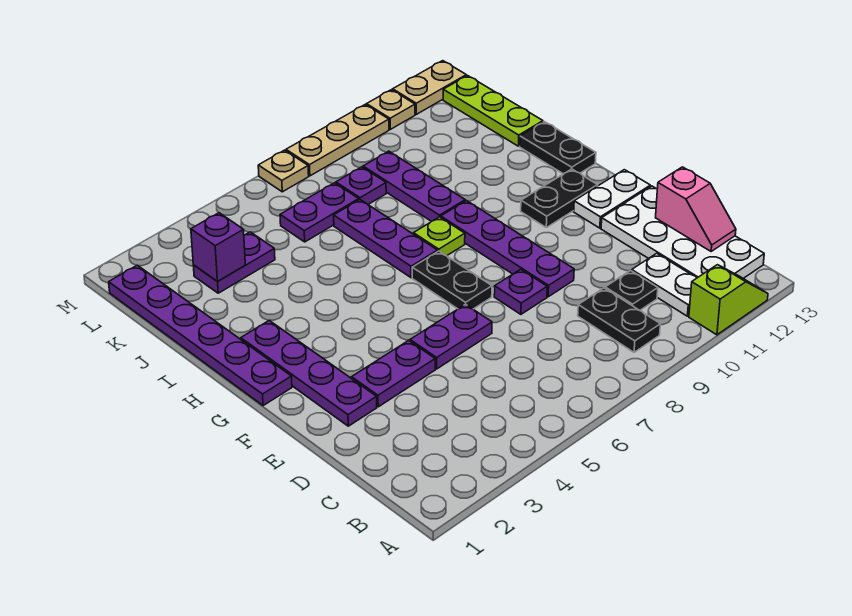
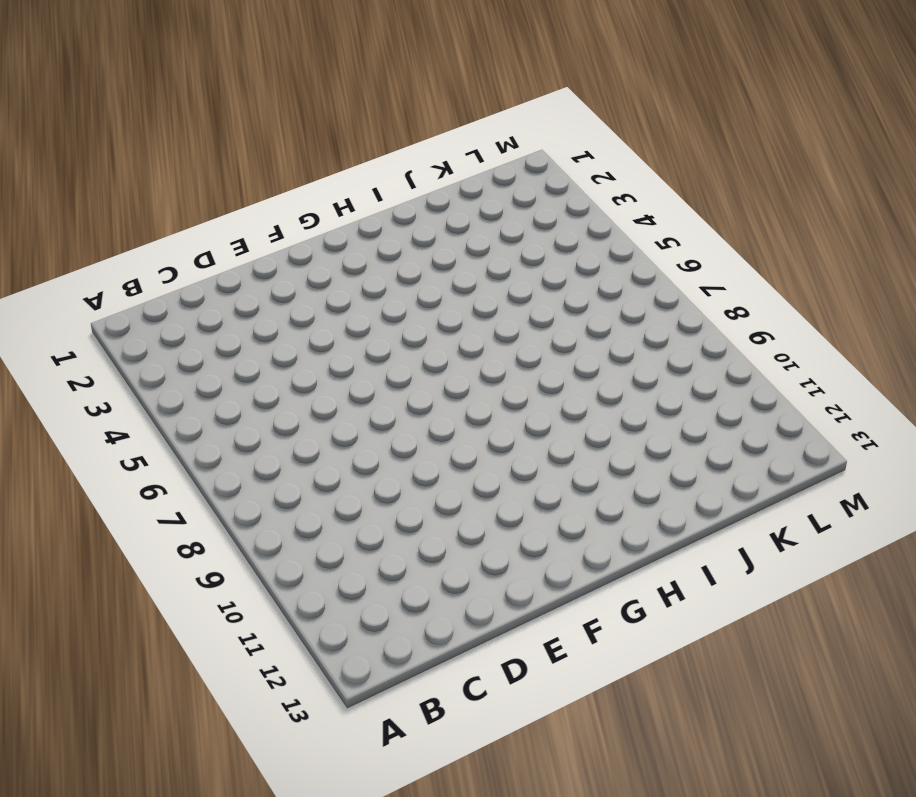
none -> lime 1x2 slope [689,265,768,335]
none -> black 1x2 plate [578,288,660,352]
none -> white 1x2 plate [632,253,697,316]

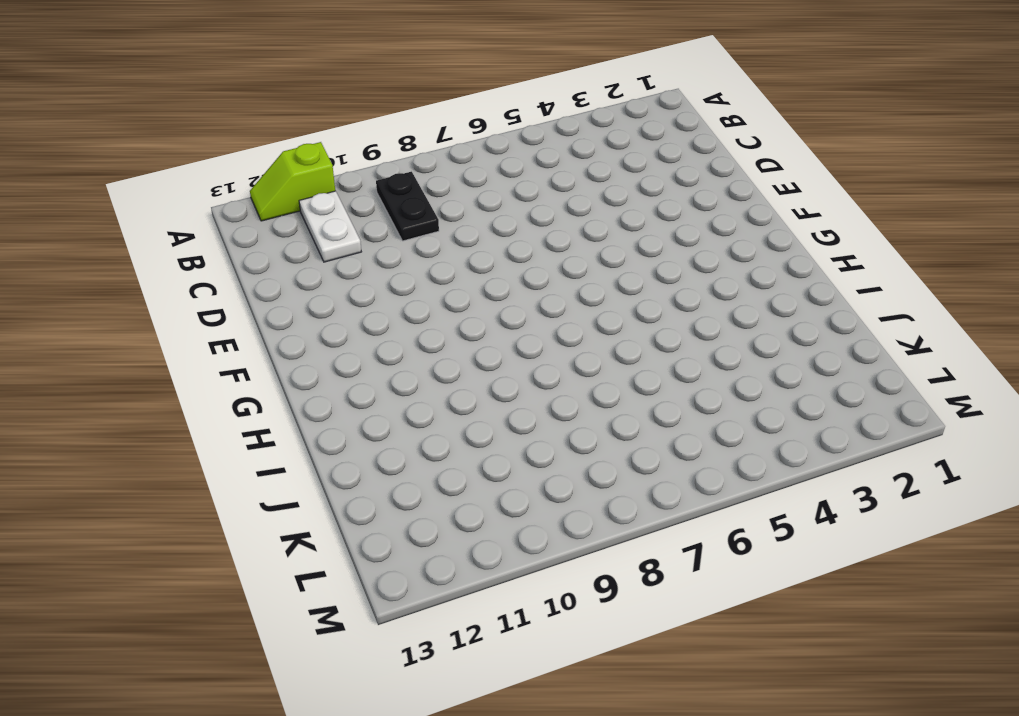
none -> white 2x4 plate [601,186,764,278]
none -> black 1x1 plate [605,271,658,310]
none -> purple 1x4 plate [241,320,377,426]

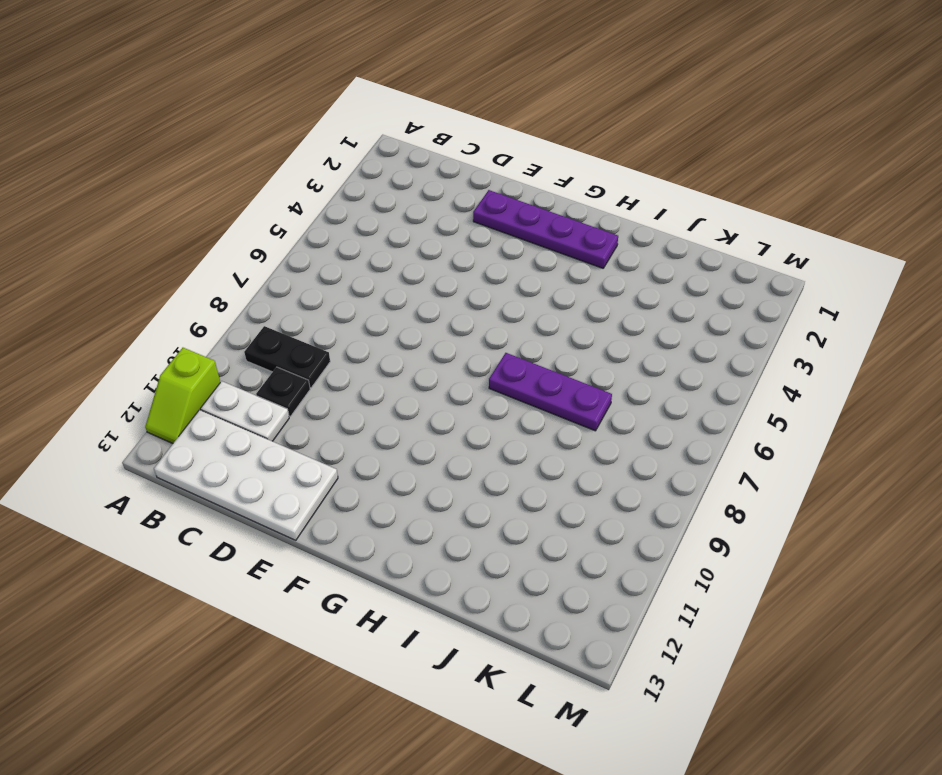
none -> purple 1x2 plate [352,341,435,407]
none -> purple 1x2 plate [410,304,492,369]
none -> purple 1x1 plate [494,269,547,314]

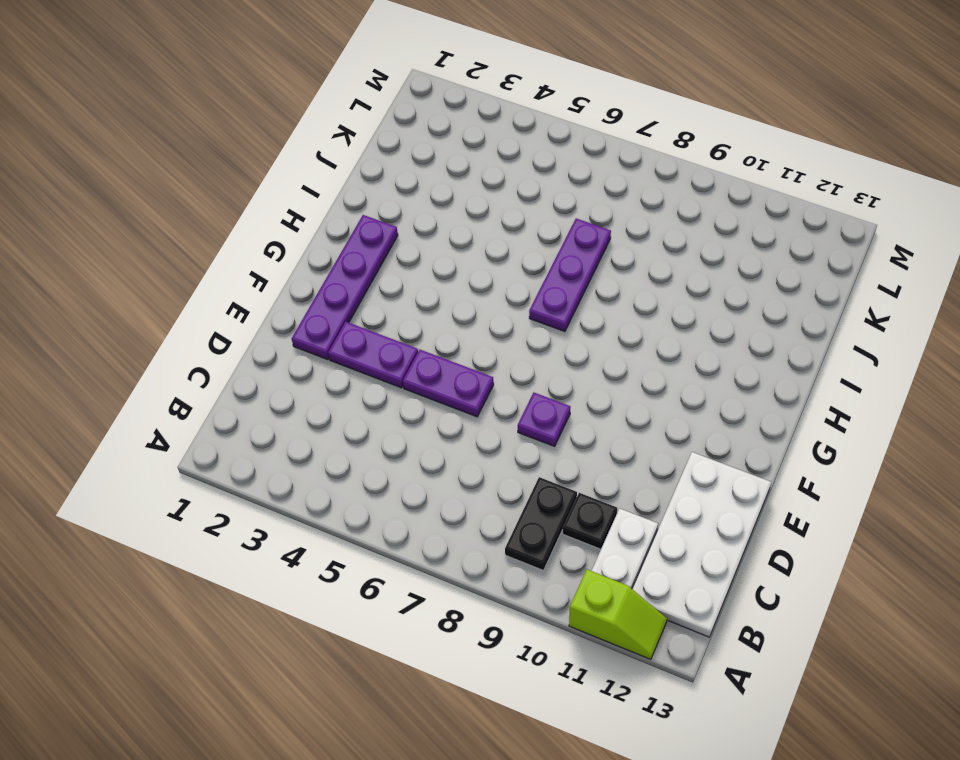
none -> purple 1x4 plate [441,201,574,297]
none -> black 1x2 plate [412,251,492,309]
none -> white 1x2 plate [574,170,650,228]

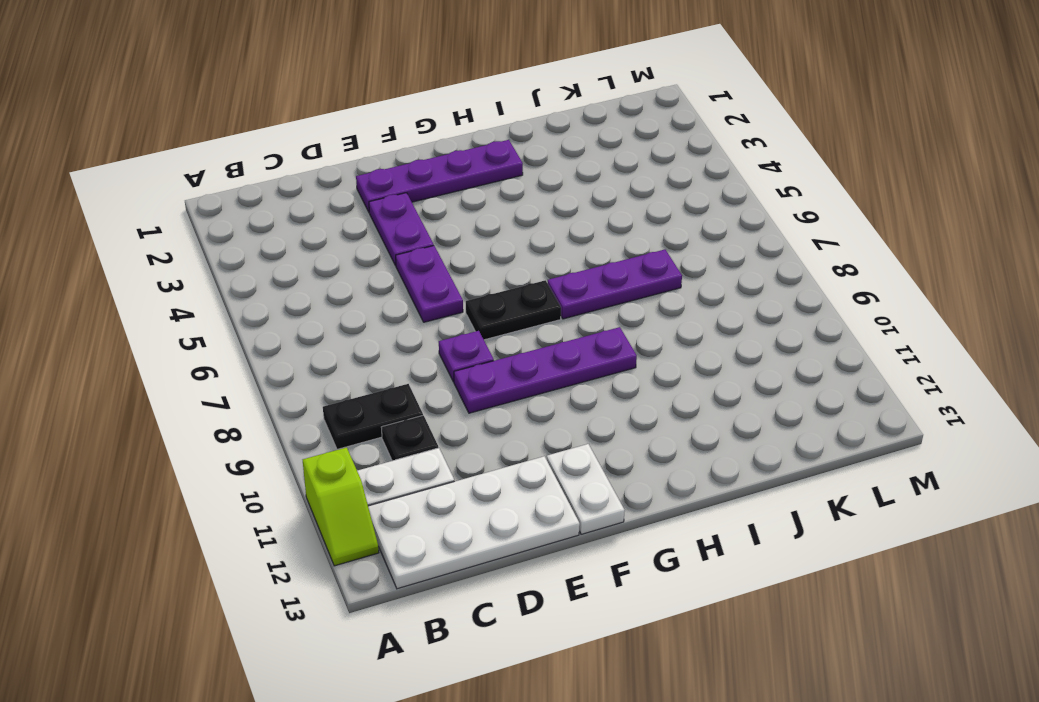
none -> purple 1x6 plate [109,265,292,406]
none -> black 1x2 plate [521,169,598,227]
none -> lime 1x1 plate [413,217,465,256]

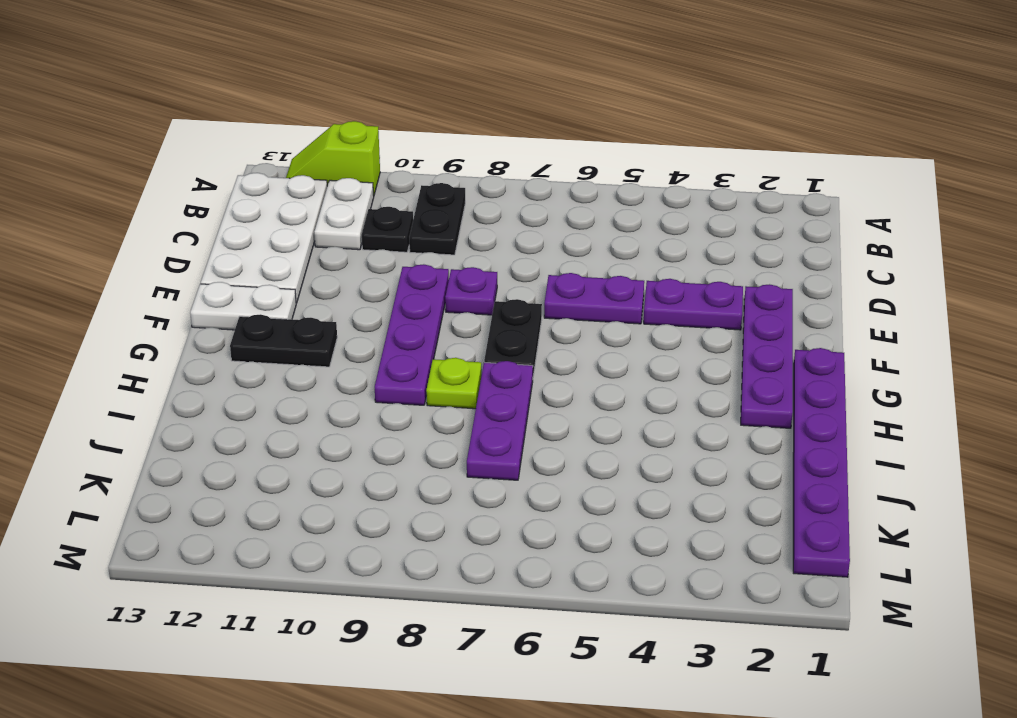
none -> black 1x2 plate [520,122,596,174]
none -> purple 1x3 plate [363,151,465,221]
none -> lime 1x3 plate [443,76,543,146]

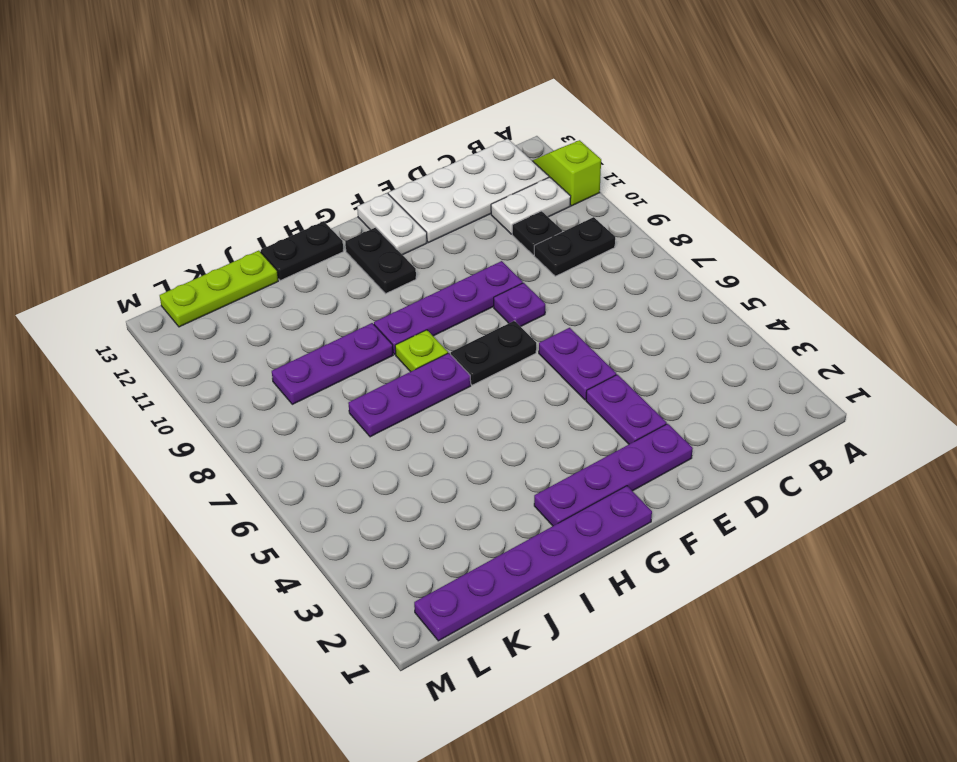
none -> purple 1x2 plate [193,232,275,293]
none -> purple 1x2 plate [280,183,359,242]
none -> purple 1x1 plate [336,167,386,204]

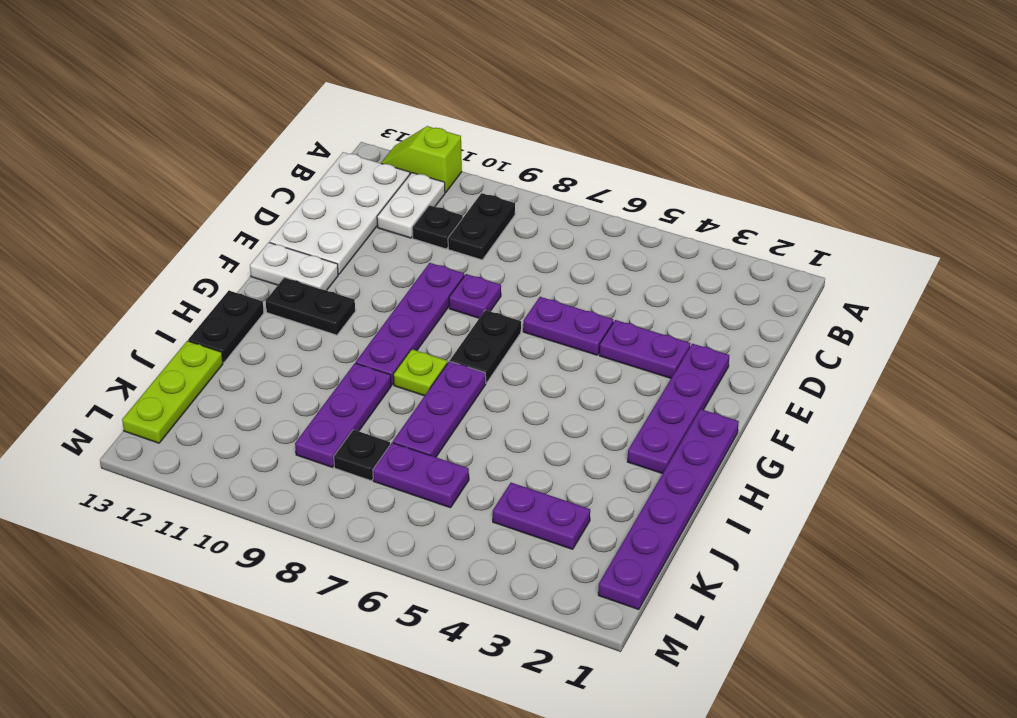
black 1x1 plate [334,430,390,481] -> purple 1x1 plate [336,167,386,204]
none -> tan 1x1 plate [258,150,309,192]
none -> tan 1x3 plate [286,104,389,176]
none -> tan 1x1 plate [367,90,415,129]

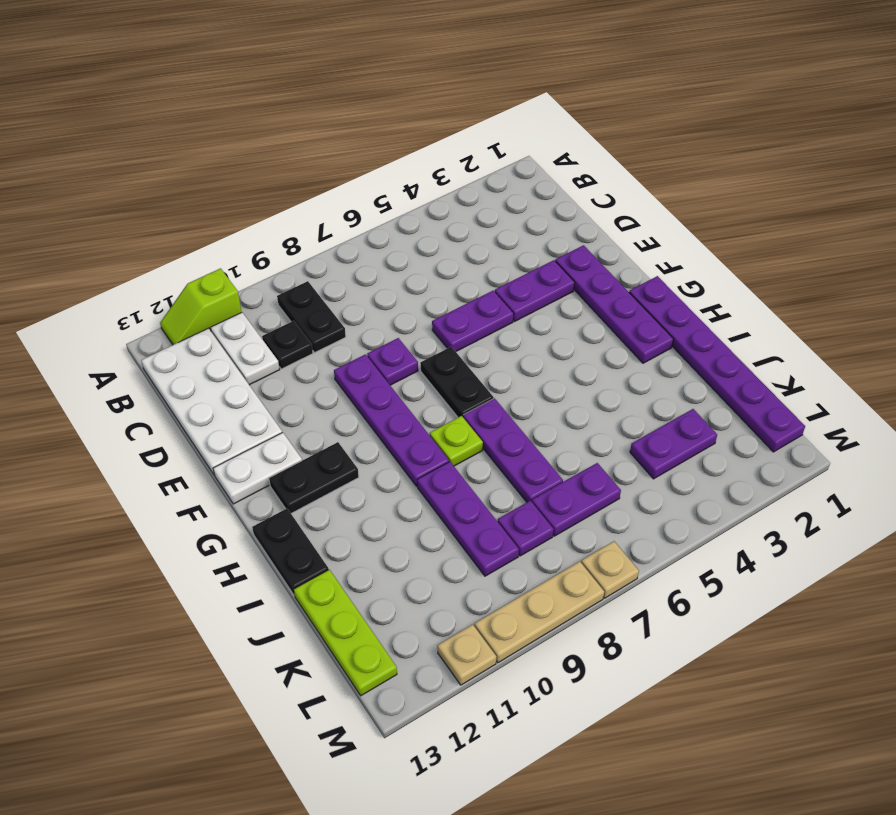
none -> tan 1x2 plate [393,61,466,114]
none -> pink 1x2 slope [656,167,736,252]
none -> purple 1x1 brick [191,213,245,281]

